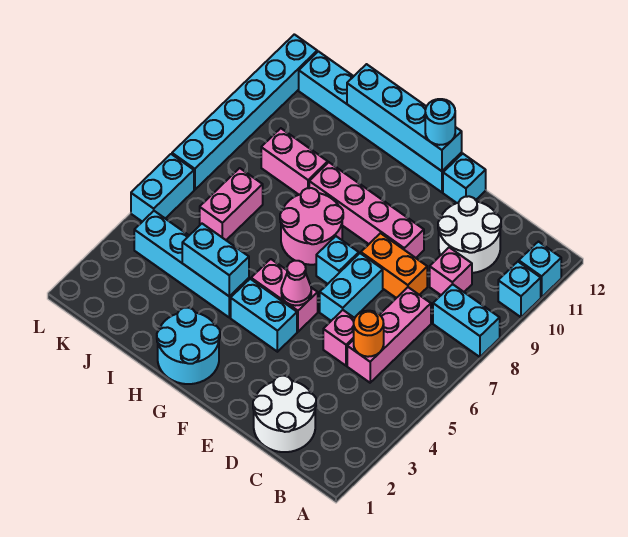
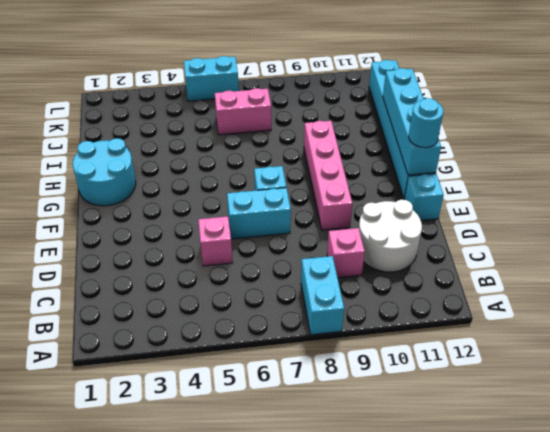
none -> cyan 1x1 brick [498,262,541,317]
none -> cyan 1x1 brick [519,242,561,297]
none -> white 2x2 round brick [253,376,316,452]

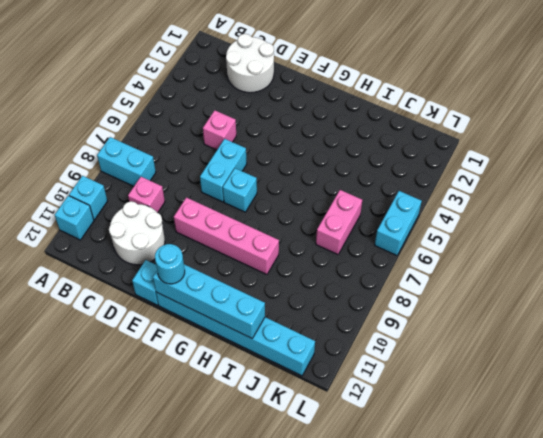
none -> pink 1x3 brick [347,287,431,383]
none -> orange 1x2 brick [361,233,427,298]
none -> cyan 1x2 brick [231,279,297,352]

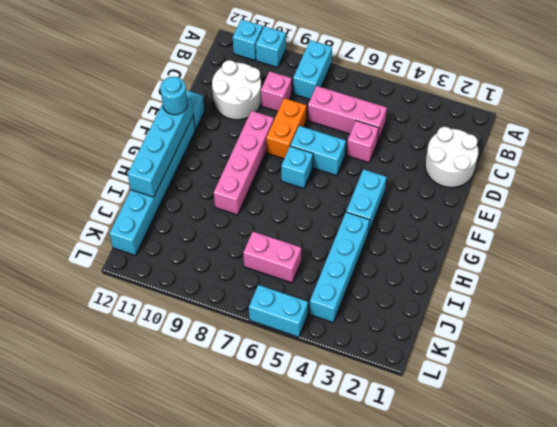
none -> pink 1x2 brick [251,259,318,332]
none -> cyan 2x2 round brick [157,308,220,384]
none -> pink 2x2 round brick [280,188,343,265]

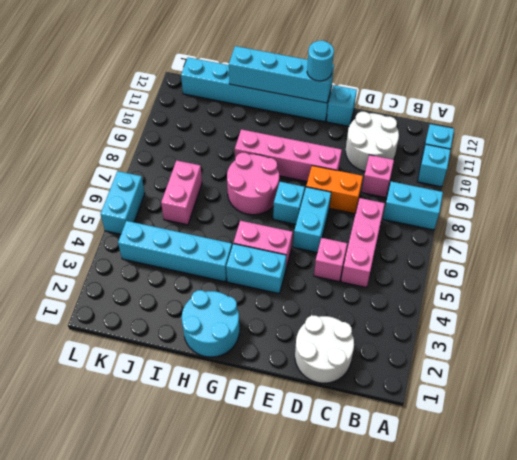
none -> pink 1x2 brick [261,128,328,195]
none -> cyan 1x6 brick [172,34,317,190]
none -> orange 1x1 round brick [354,311,384,357]

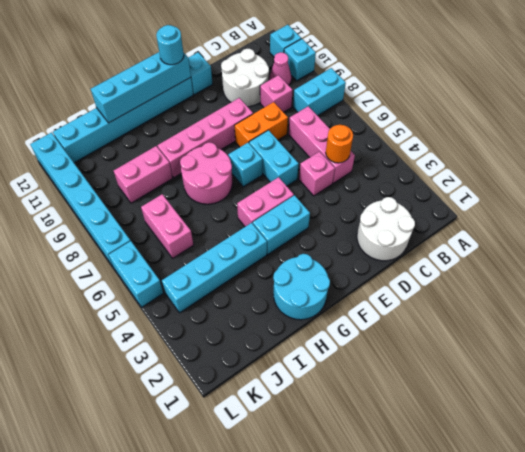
pink 1x1 cone [270,52,292,85] -> pink 1x1 cone moved to [281,261,311,306]
none -> cyan 1x2 brick [182,224,249,296]

